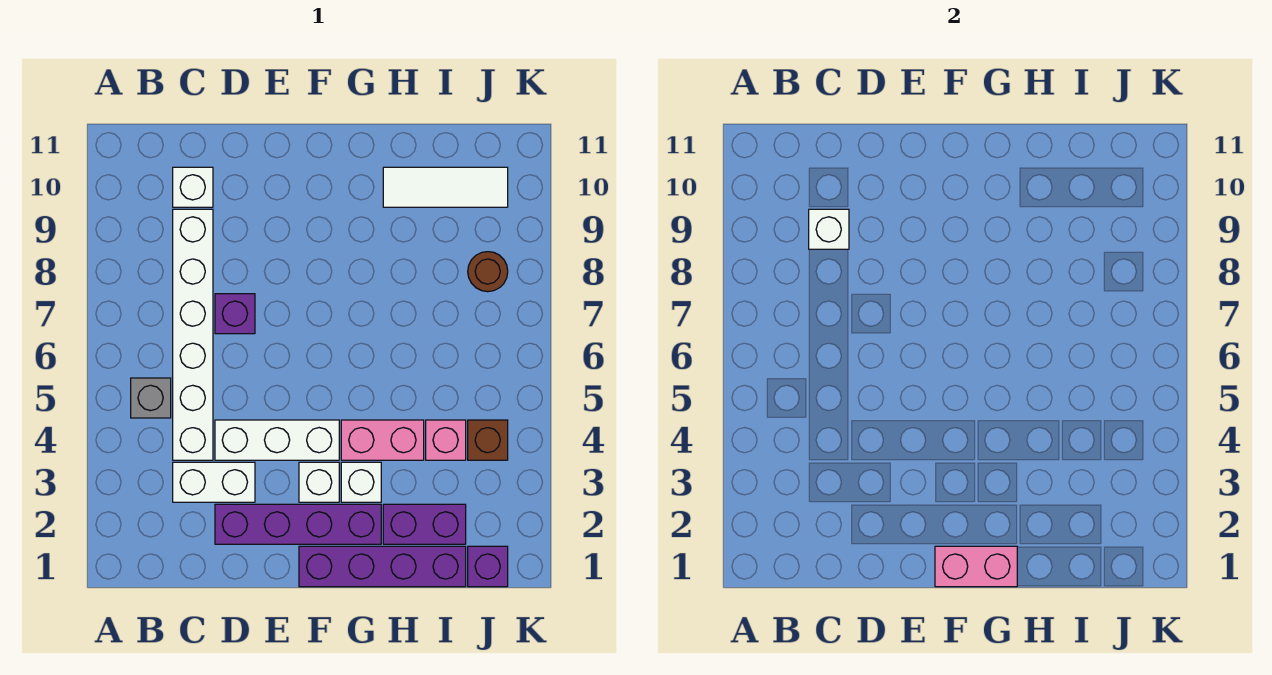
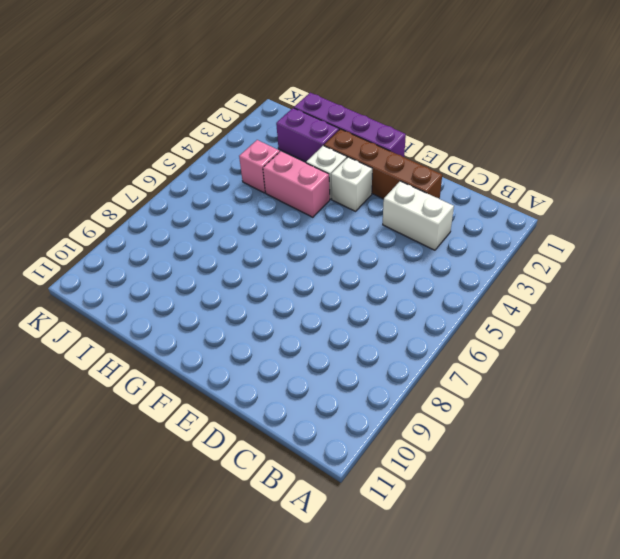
brown 1x4 brick [324,129,442,199] -> purple 1x4 brick [215,504,381,544]
none -> grey 1x1 brick [131,378,171,418]
none -> white 1x6 brick [173,209,213,460]
none -> white 1x1 brick [173,167,213,207]

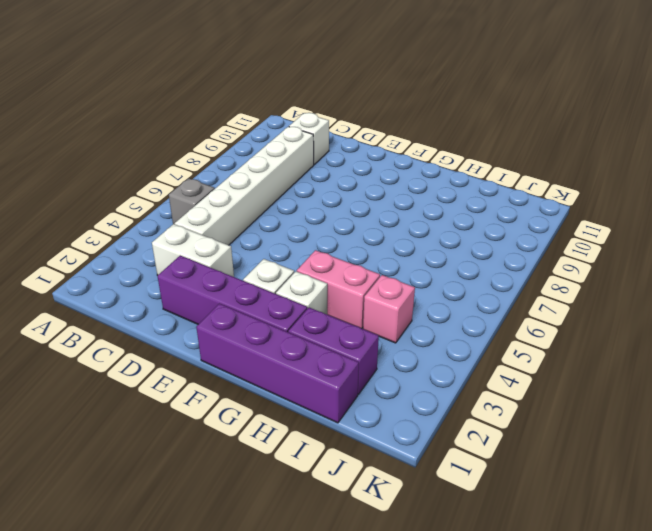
none -> white 1x3 brick [215,420,339,460]
none -> purple 1x1 brick [215,294,255,334]
none -> white 1x3 tile [383,167,508,207]

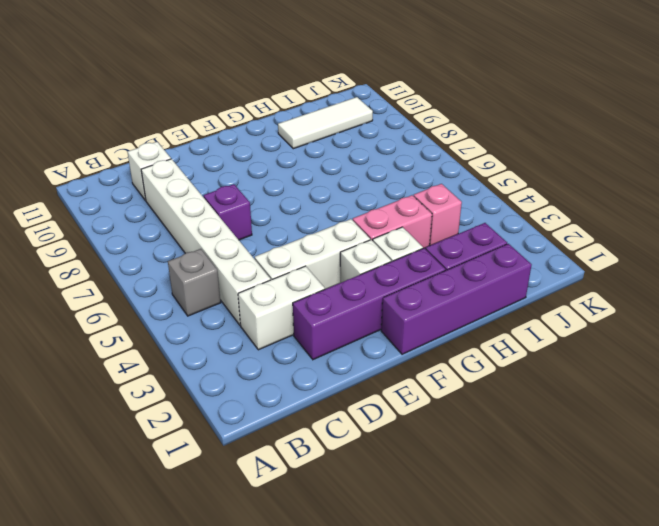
none -> purple 1x1 brick [468,546,508,587]
none -> brown 1x1 brick [468,420,508,460]
none -> brown 1x1 round brick [468,252,508,292]

